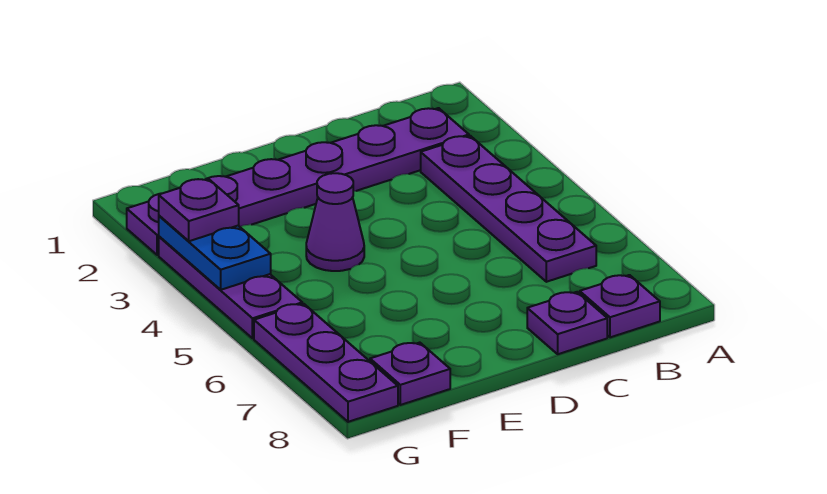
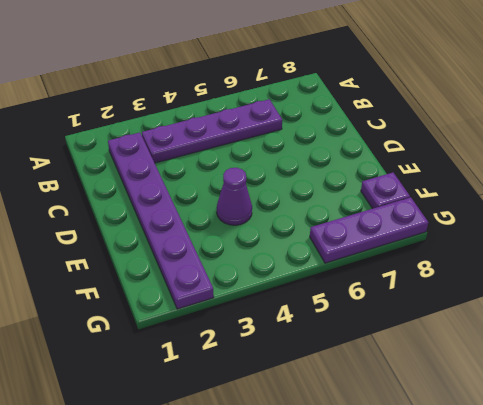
none -> purple 1x1 plate [580,275,660,337]
none -> purple 1x1 plate [527,292,607,354]

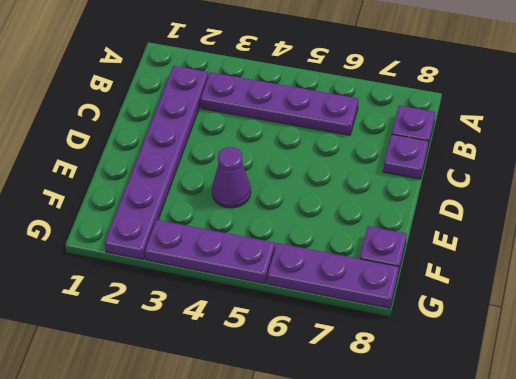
none -> blue 1x2 plate [159,216,271,290]
none -> purple 1x1 plate [159,179,239,241]

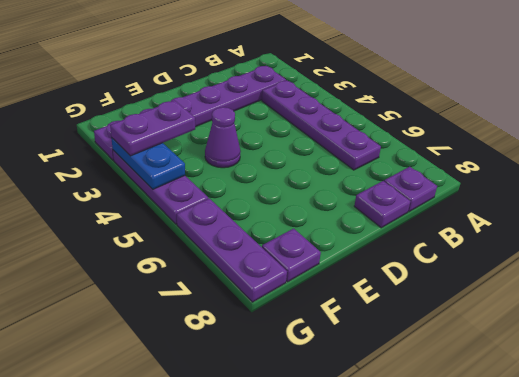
purple 1x2 plate [110,100,195,156] -> purple 1x1 plate [159,179,239,241]

